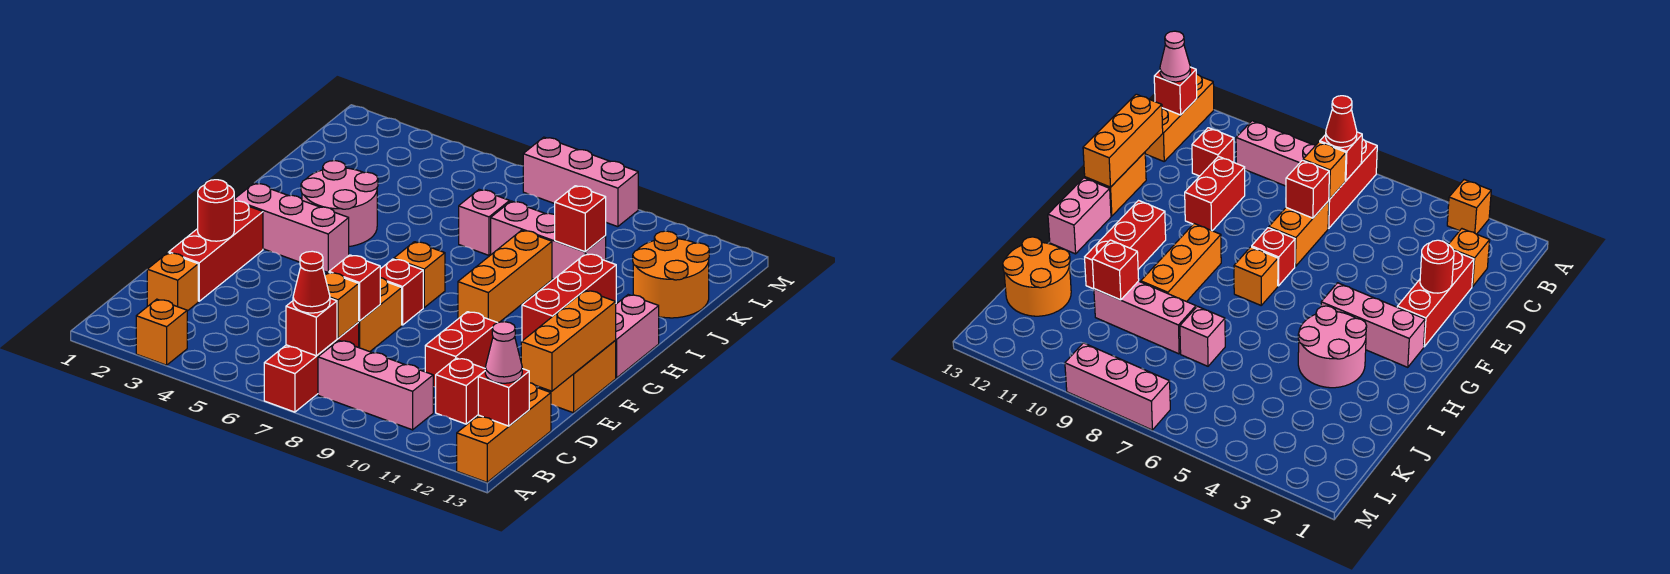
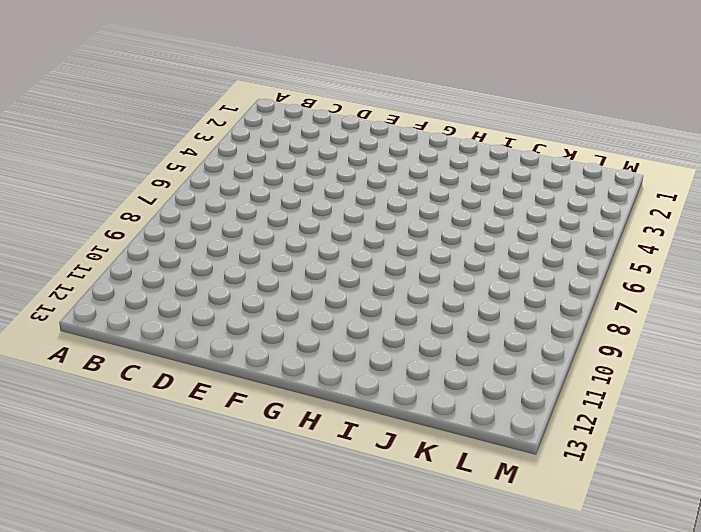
none -> orange 1x1 brick [136,299,187,365]
none -> red 1x3 brick [264,323,359,412]
none -> orange 1x3 brick [457,383,551,482]
none -> pink 1x3 brick [318,340,433,430]

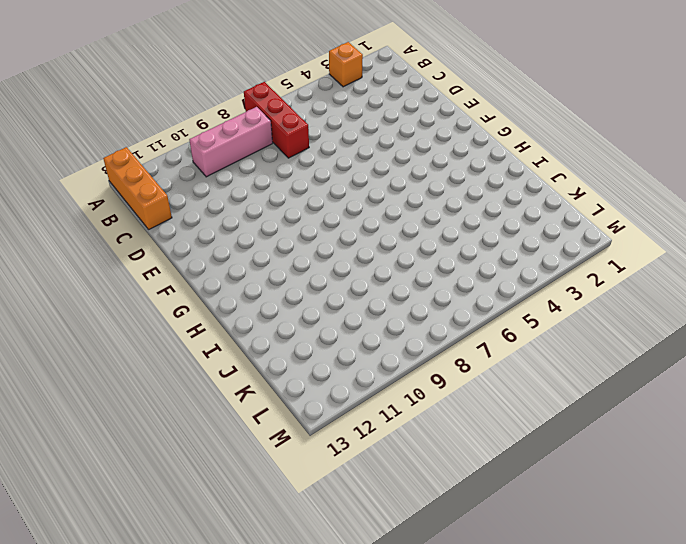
none -> orange 1x1 brick [147,253,198,311]
none -> red 1x1 brick [436,358,485,424]
none -> red 1x3 brick [169,201,263,301]
none -> orange 1x2 brick [358,278,402,352]

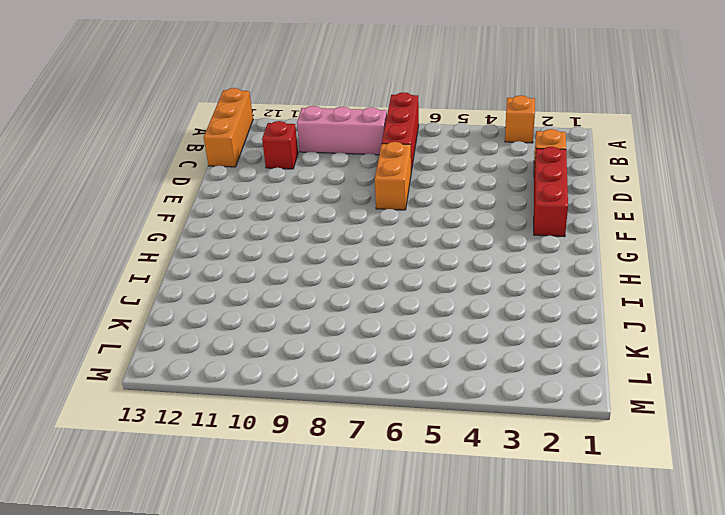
none -> red 1x2 brick [425,312,497,387]
none -> orange 1x2 brick [543,341,616,413]
none -> red 1x1 brick [380,259,423,325]
none -> pink 1x3 brick [234,183,349,272]

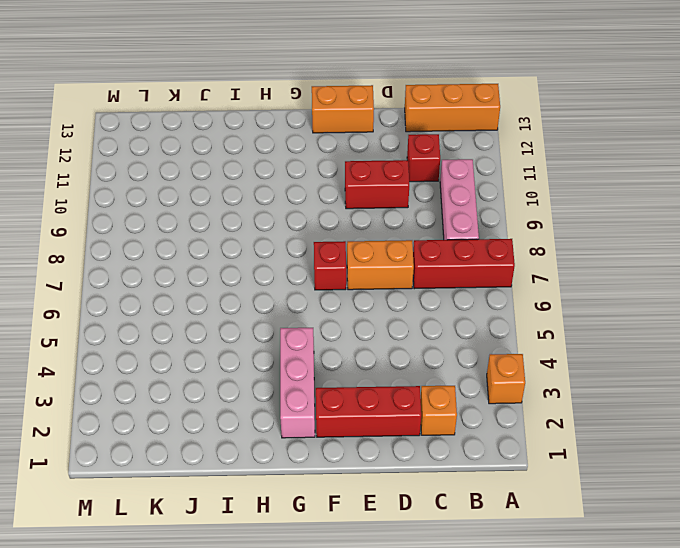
none -> orange 1x1 brick [394,242,445,307]
none -> orange 1x3 brick [458,230,552,323]
none -> red 1x3 brick [522,254,616,341]
none -> pink 1x2 brick [615,295,659,378]

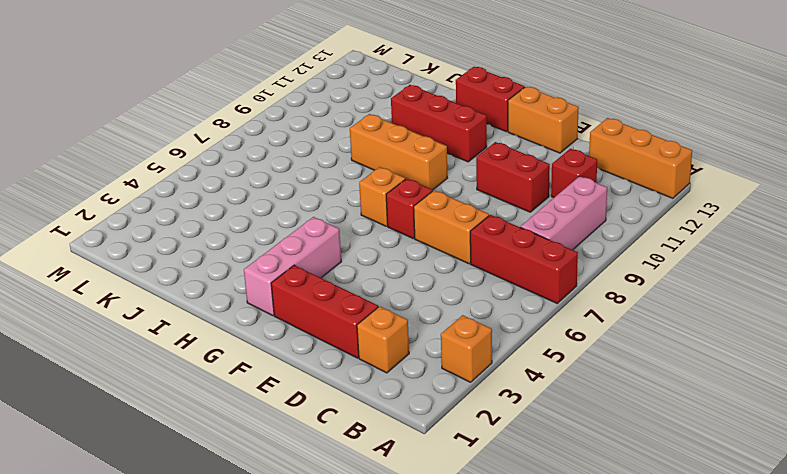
red 1x2 brick [456,67,525,132] -> pink 1x2 brick [615,295,659,378]
none -> pink 2x2 round brick [301,161,378,246]
none -> pink 1x1 brick [459,189,510,255]
none -> pink 1x3 brick [491,201,606,279]
none -> orange 2x2 round brick [633,231,709,318]

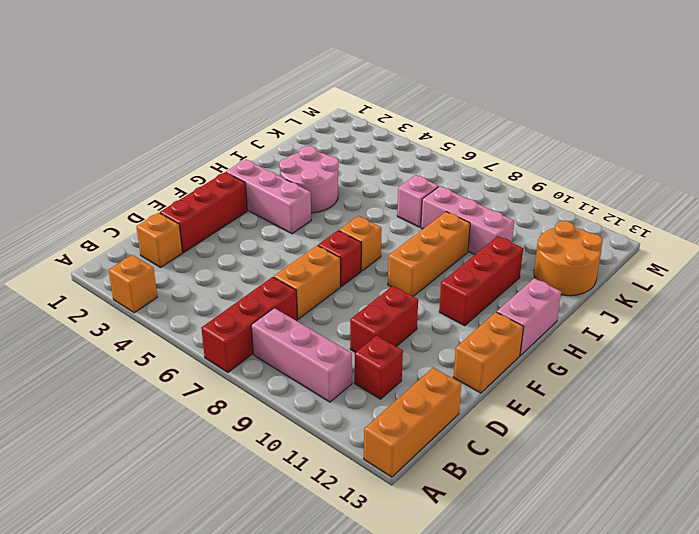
none -> pink 1x3 brick [523,137,638,227]
none -> red 1x1 brick [286,298,337,356]
none -> red 1x1 brick [478,369,529,426]
none -> orange 1x1 brick [325,272,359,338]

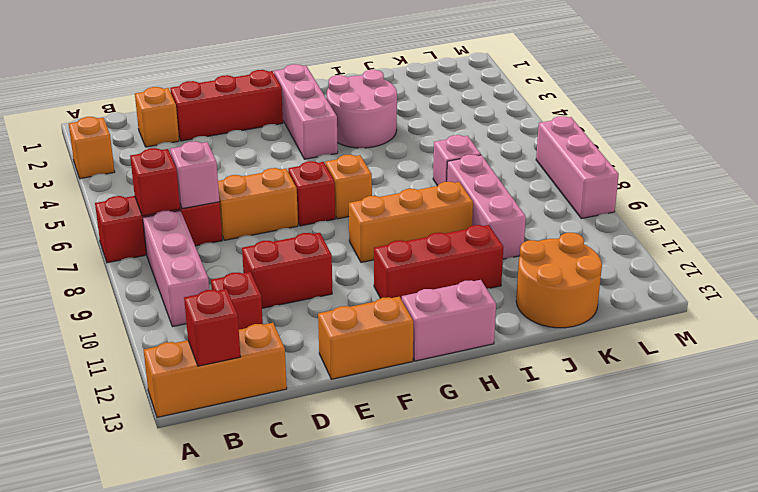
pink 1x1 brick [170,141,219,209] -> orange 1x1 brick [325,272,359,338]
none -> red 1x1 brick [329,255,380,321]
none -> orange 1x3 brick [521,290,616,391]
none -> red 1x1 round brick [198,180,234,241]
none -> red 1x1 brick [555,186,606,252]

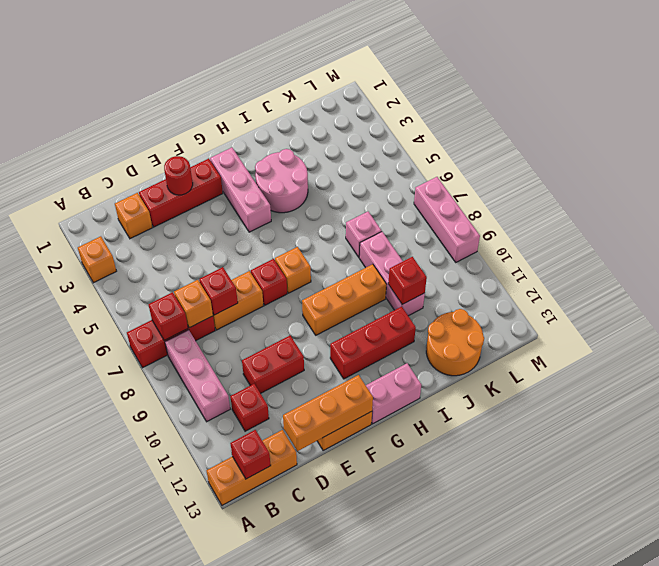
none -> red 1x1 cone [293,251,330,313]
none -> pink 1x1 cone [485,322,522,383]

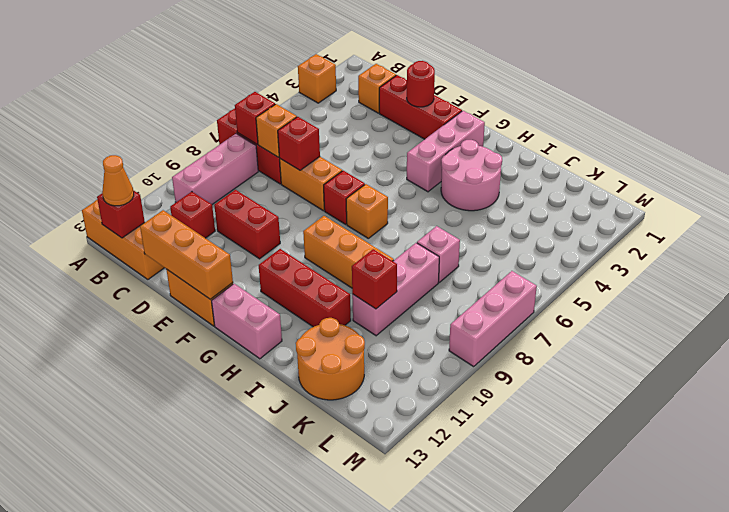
orange 1x1 cone [102,155,134,206] -> pink 1x1 cone [485,322,522,383]
none -> red 1x1 cone [293,251,330,313]

